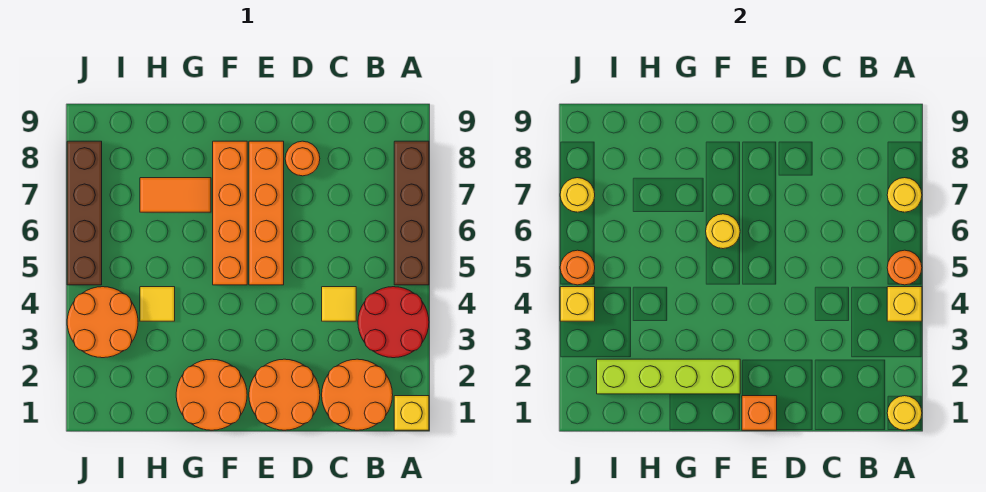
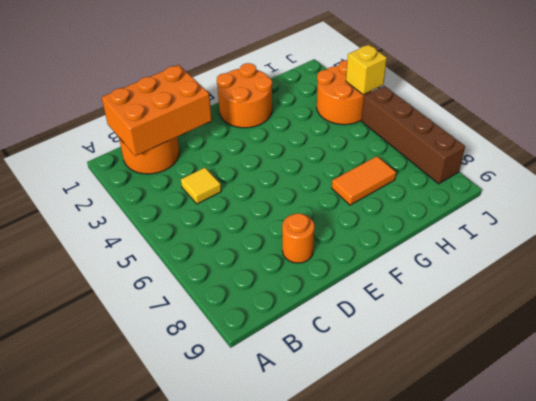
orange 2x3 brick [102,65,212,156] -> none
none -> yellow 1x1 brick [394,396,429,430]
none -> red 2x2 round brick [358,287,429,358]
none -> brown 1x4 brick [394,141,429,285]

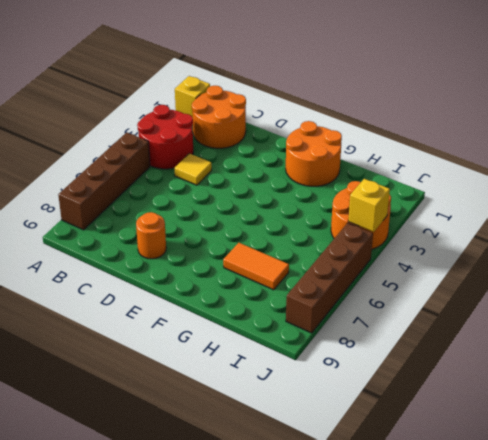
none -> orange 2x2 round brick [249,359,320,430]
none -> orange 1x4 brick [249,141,284,285]
none -> orange 1x4 brick [213,141,247,285]

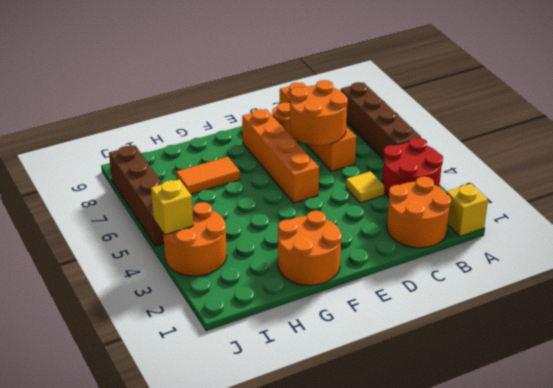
orange 1x4 brick [280,82,356,172] -> orange 1x4 brick moved to [213,141,247,285]
orange 2x2 round brick [290,80,348,145] -> orange 2x2 round brick moved to [249,359,320,430]
none -> yellow 1x1 tile [140,287,175,321]
none -> yellow 1x1 round brick [887,396,922,430]
none -> yellow 1x1 brick [887,287,922,321]

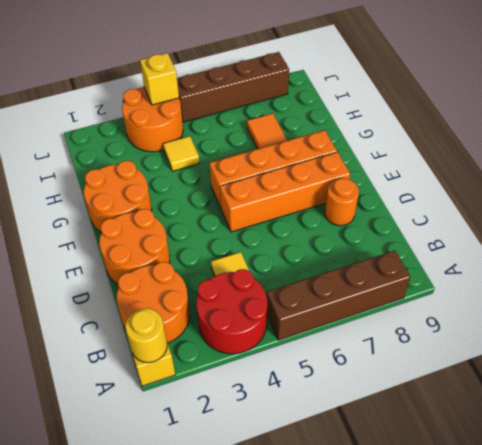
none -> yellow 1x1 brick [887,287,922,321]
none -> orange 1x1 round brick [887,250,922,285]
none -> yellow 1x1 round brick [887,178,922,212]

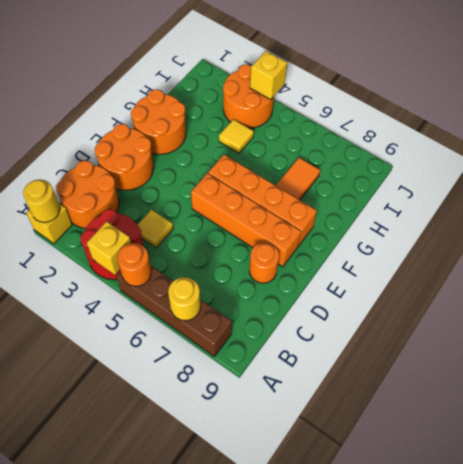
none -> brown 1x4 brick [67,141,102,285]
none -> orange 1x1 brick [742,396,777,430]
none -> lime 1x4 brick [597,359,740,394]

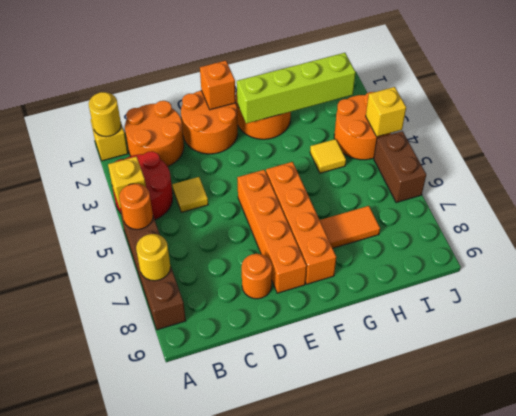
brown 1x2 brick [374,131,426,203] -> brown 1x4 brick [67,141,102,285]
none -> yellow 1x1 round brick [706,214,740,249]
none -> orange 1x1 round brick [560,250,595,285]
none -> yellow 1x1 round brick [560,178,595,212]

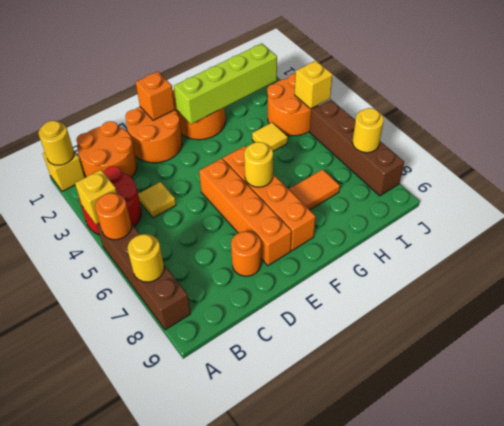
none -> orange 1x1 round brick [560,250,595,285]

